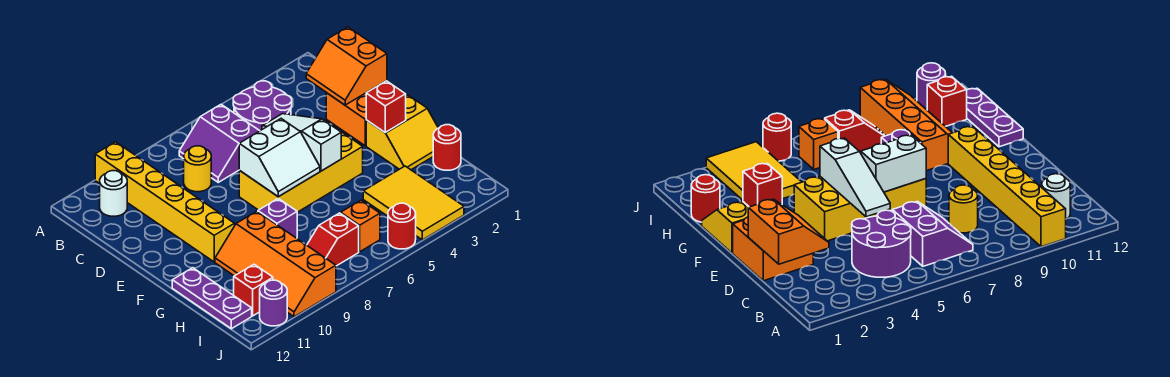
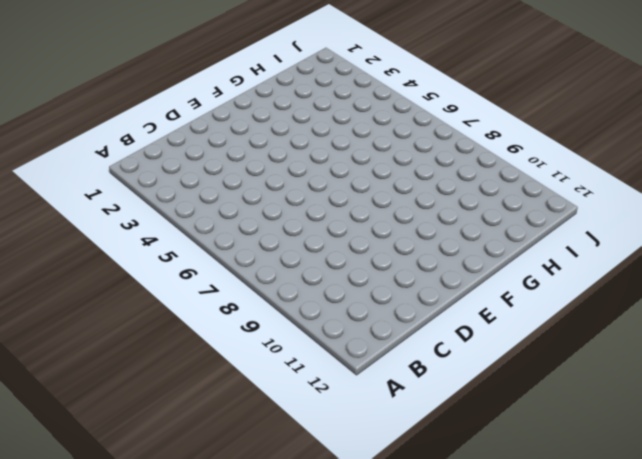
none -> yellow 1x6 brick [95,142,235,262]
none -> purple 2x2 round brick [233,81,292,131]
none -> purple 2x2 slope [179,104,259,182]

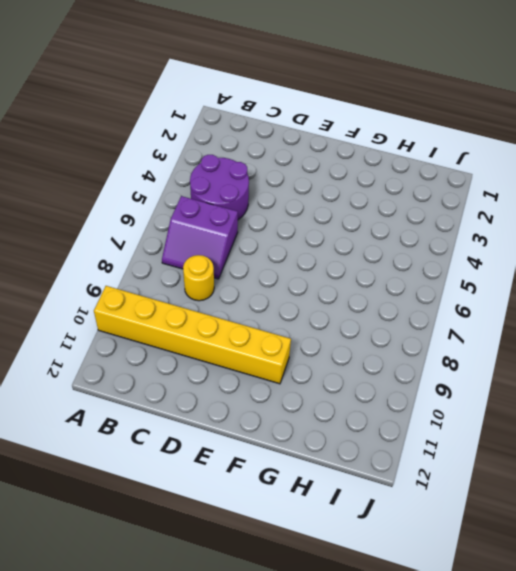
none -> white 1x1 round brick [100,171,127,216]
none -> orange 2x2 brick [326,82,407,146]
none -> yellow 2x4 brick [239,120,363,212]

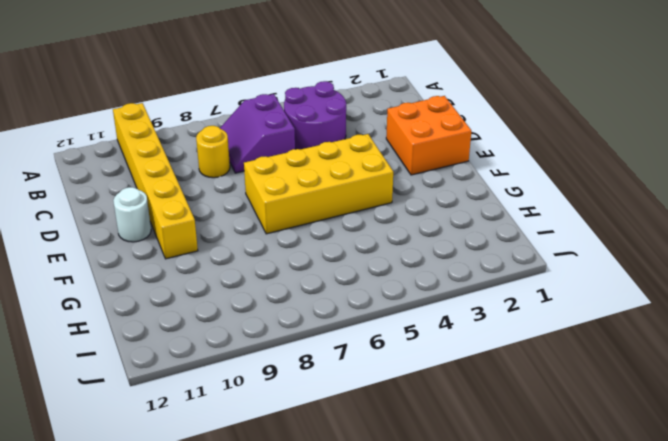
white 1x1 round brick [113,187,151,242] -> white 1x1 round brick moved to [100,171,127,216]
none -> yellow 2x2 slope [366,95,438,170]
none -> purple 1x1 brick [258,199,297,238]
none -> orange 2x4 slope [215,211,336,317]

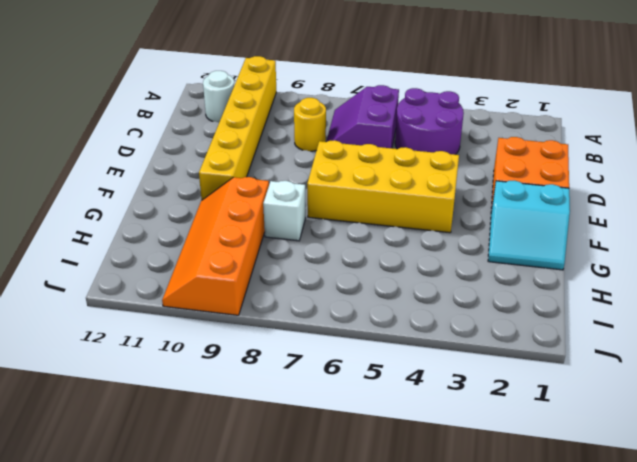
cyan 2x2 slope [488,180,570,270] -> yellow 2x2 slope [366,95,438,170]
white 1x1 brick [263,181,306,241] -> purple 1x1 brick [258,199,297,238]
none -> purple 1x3 plate [172,268,252,329]
none -> red 1x1 round brick [433,125,461,170]
none -> yellow 2x3 tile [363,166,464,240]

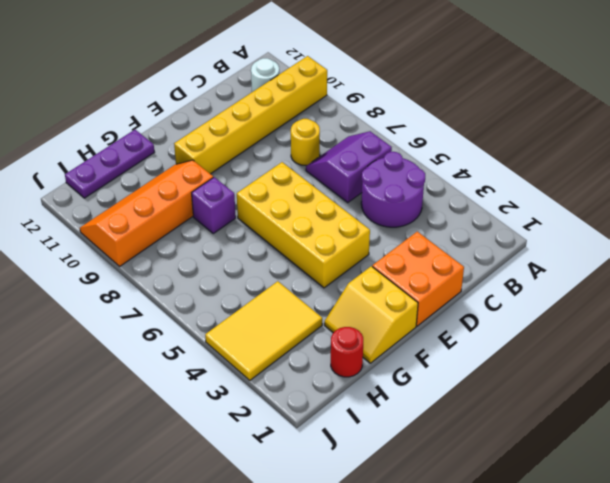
none -> orange 1x1 brick [341,200,380,252]
none -> red 1x2 slope [307,213,359,266]
none -> red 1x1 brick [234,264,273,316]

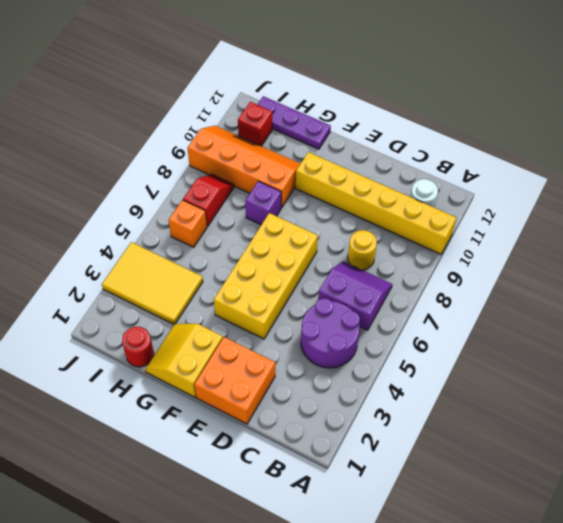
none -> red 1x1 round brick [388,203,416,249]
none -> purple 1x1 round brick [260,280,287,326]
none -> orange 2x2 slope [306,27,387,105]

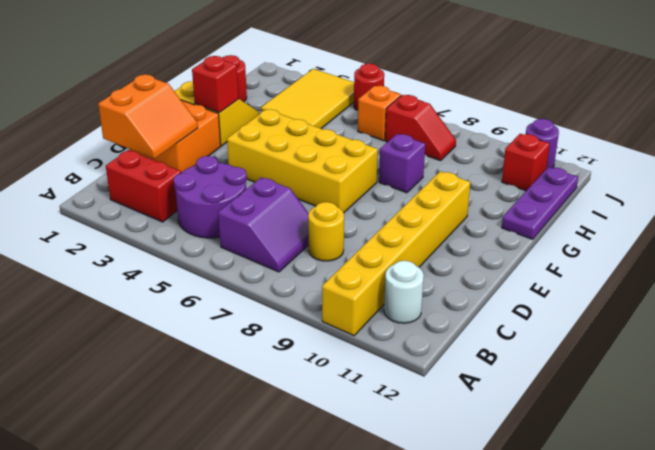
red 1x2 brick [106,150,181,222] -> none
none -> orange 2x4 slope [215,211,336,317]
none -> white 1x3 slope [262,114,341,171]
none -> white 2x2 slope [239,119,320,197]

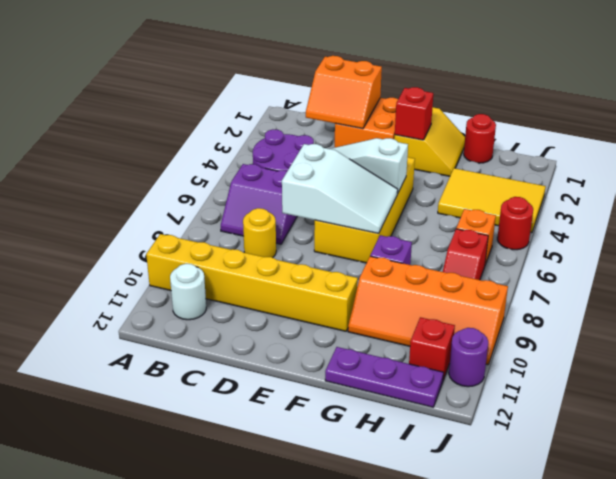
white 2x3 slope [282,144,398,233] -> white 2x2 slope [239,119,320,197]

